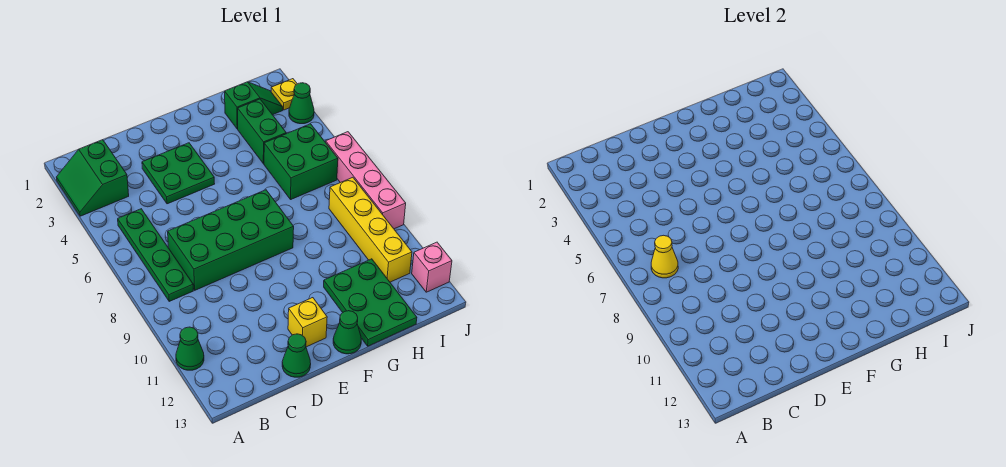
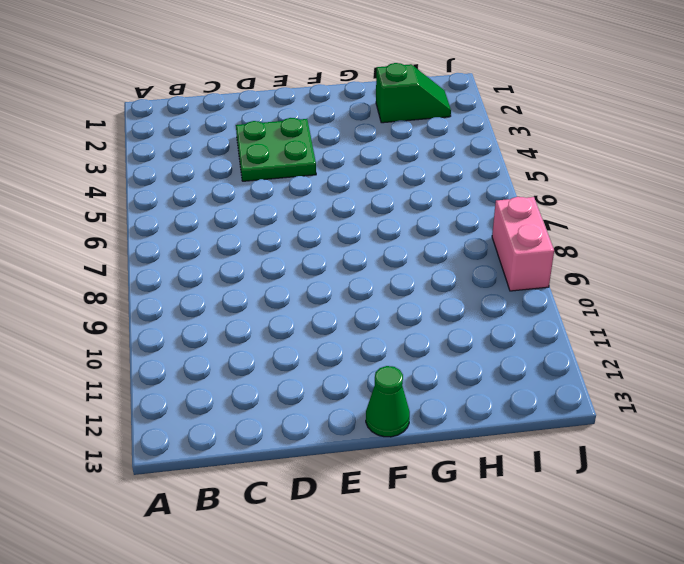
pink 1x2 brick [492,197,554,291] -> pink 1x4 brick [326,132,406,229]
none -> green 2x2 slope [57,140,129,216]
none -> green 1x1 cone [176,327,204,370]
none -> green 1x4 plate [118,209,193,301]

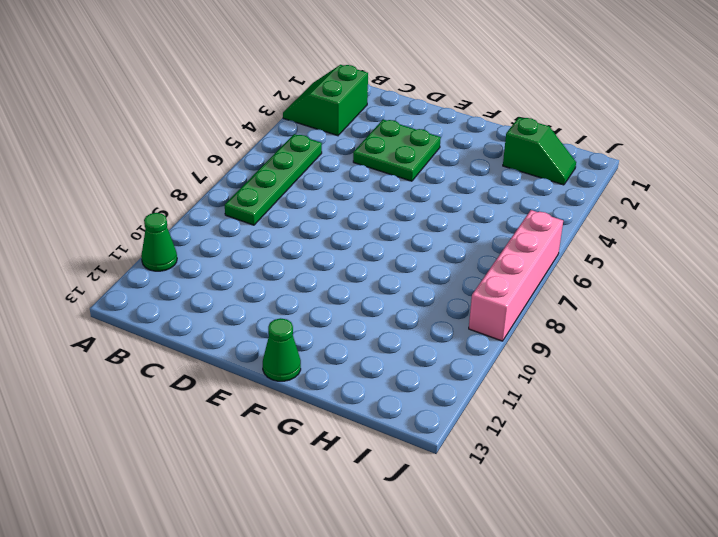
none -> green 2x4 brick [168,190,294,290]
none -> green 1x1 cone [282,334,311,377]
none -> yellow 1x1 brick [288,298,327,347]

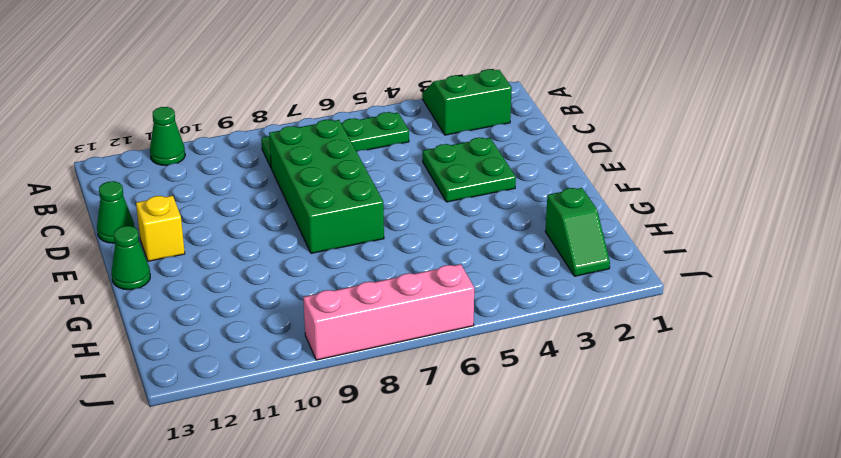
none -> green 2x3 plate [324,259,417,346]
none -> green 1x2 brick [238,99,286,164]
none -> green 2x2 brick [264,124,338,199]

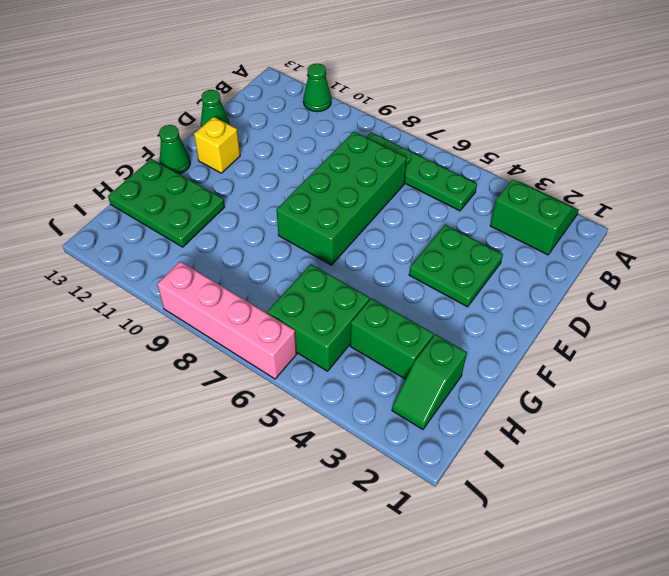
none -> yellow 1x4 brick [329,177,412,282]
none -> yellow 1x1 plate [271,79,297,110]
none -> green 1x1 cone [289,83,314,124]

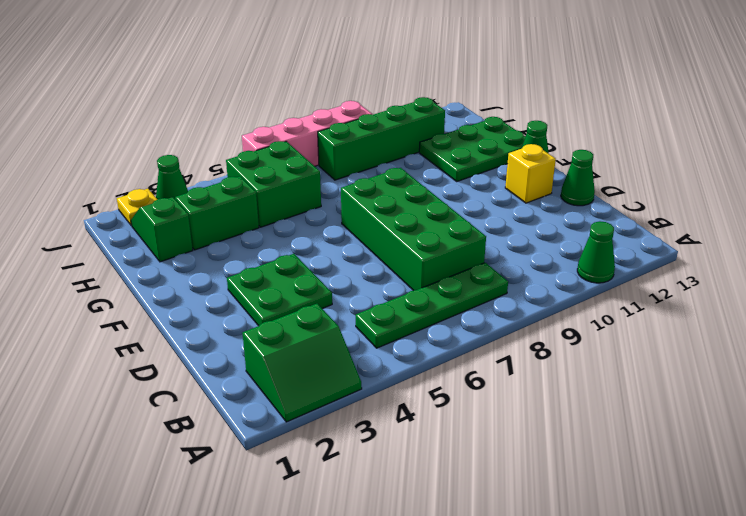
green 1x4 brick [318,97,445,180] -> yellow 1x4 brick [329,177,412,282]
none -> pink 1x1 brick [412,242,452,292]
none -> yellow 1x1 cone [651,235,678,278]

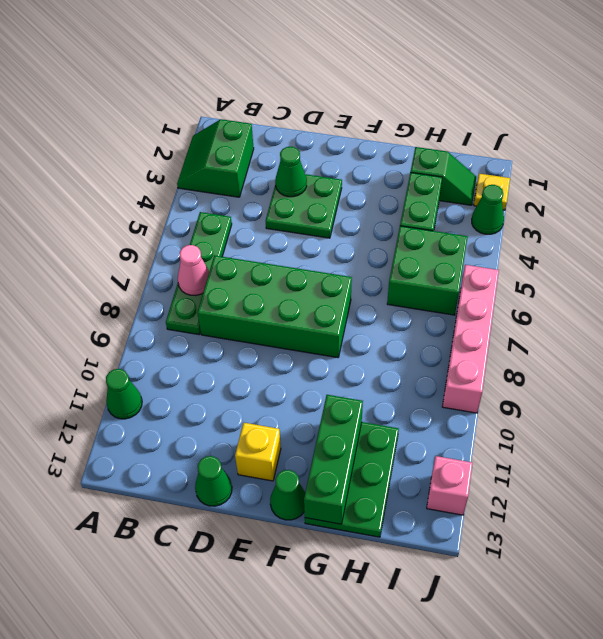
pink 1x1 cone [178,245,209,295] -> yellow 1x1 cone [651,235,678,278]
green 1x1 cone [275,147,307,197] -> none
green 1x3 brick [304,395,363,524] -> none
none -> yellow 1x4 brick [329,177,412,282]

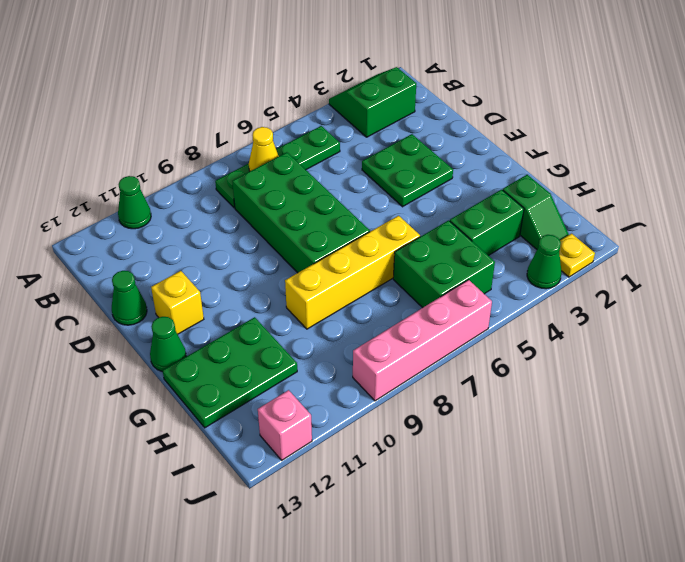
yellow 1x4 brick [285,216,420,329] -> yellow 1x4 brick moved to [329,177,412,282]

